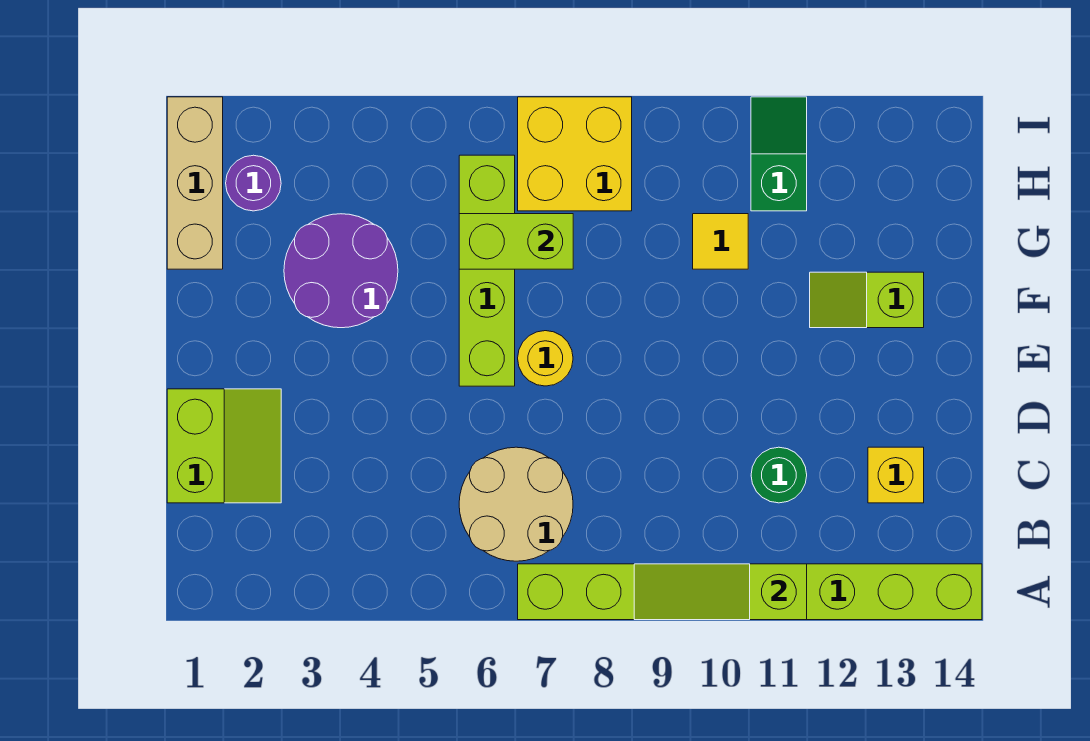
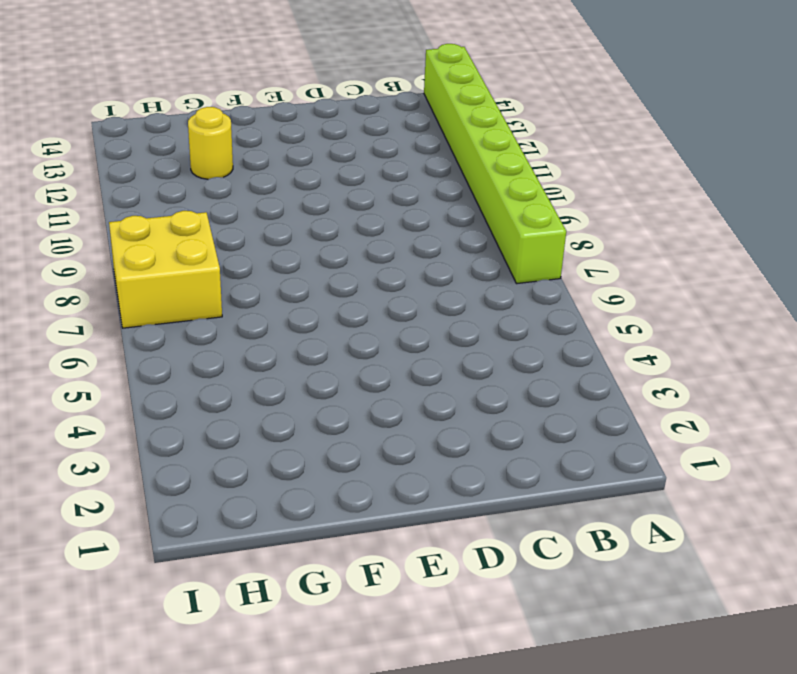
yellow 1x1 round brick [188,107,233,179] -> yellow 1x1 round brick moved to [518,331,573,386]
none -> tan 2x2 round brick [459,447,573,561]
none -> lime 2x2 slope [167,389,281,503]
none -> green 1x1 round brick [751,447,807,503]

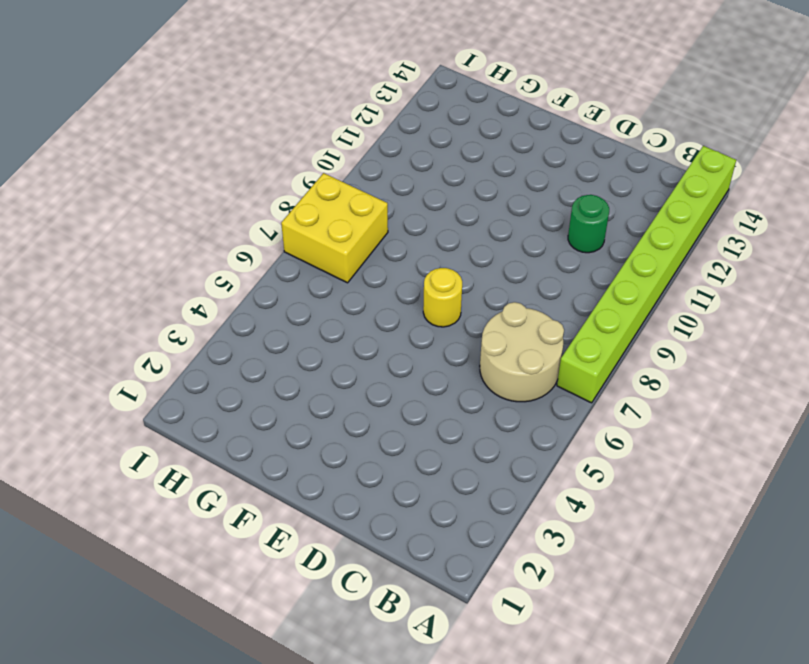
none -> lime 2x2 slope [167,389,281,503]
none -> yellow 1x1 brick [868,447,924,503]
none -> lime 1x4 brick [459,155,515,386]

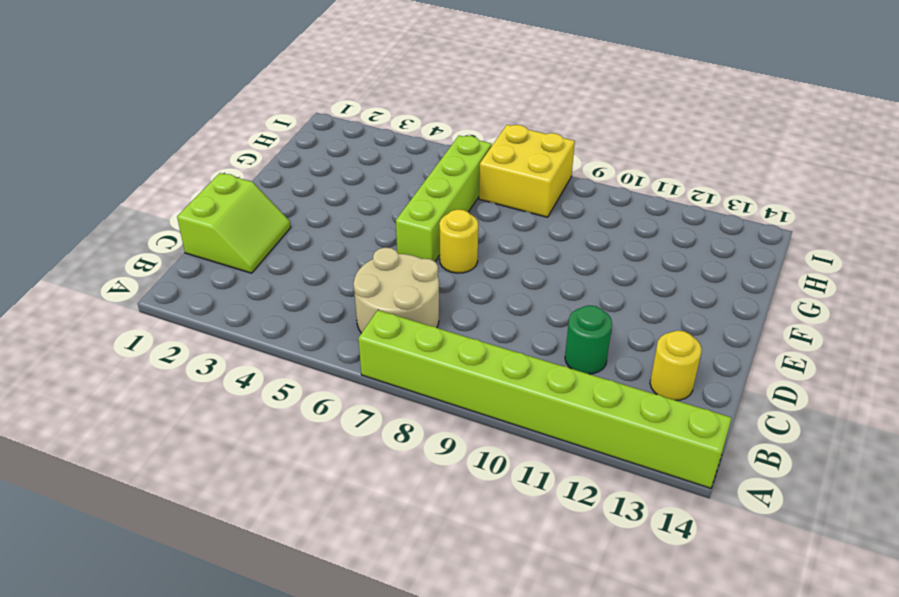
yellow 1x1 round brick [650,331,702,400] -> yellow 1x1 brick [868,447,924,503]
none -> purple 2x2 round brick [284,214,398,328]
none -> lime 1x2 slope [810,272,924,328]
none -> tan 1x3 brick [167,97,223,269]

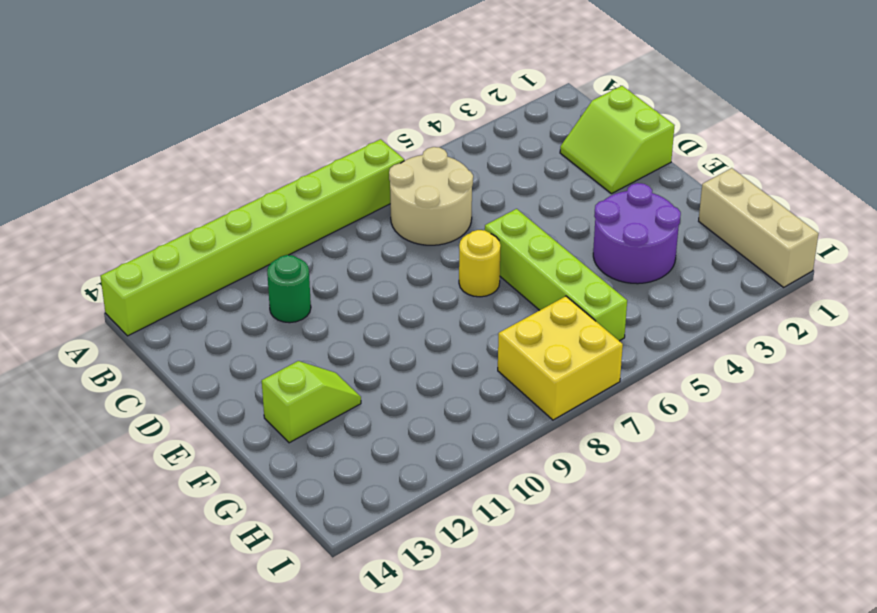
none -> yellow 1x1 brick [868,447,924,503]
none -> yellow 1x1 tile [693,214,748,269]
none -> purple 1x1 round brick [226,155,281,211]

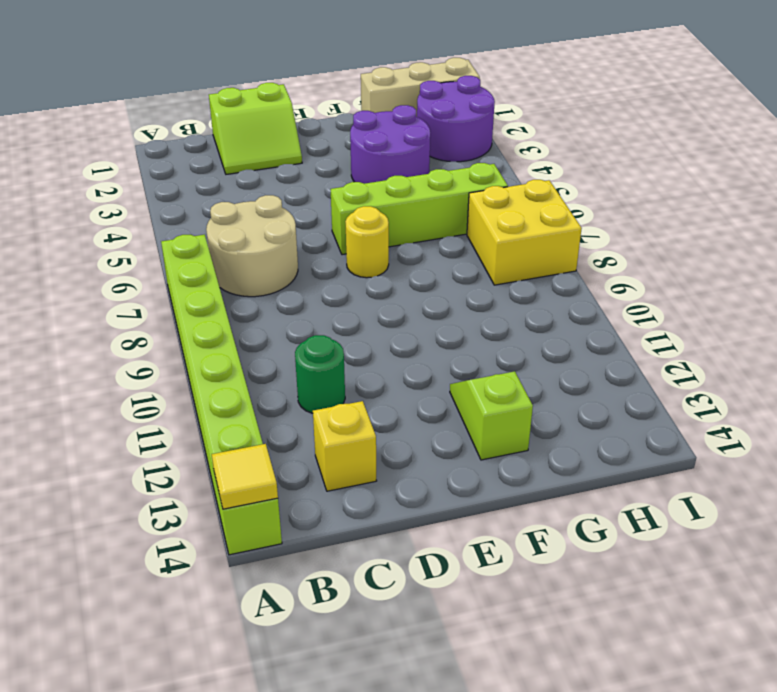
yellow 1x1 tile [212,444,278,509] -> yellow 1x1 tile moved to [693,214,748,269]
purple 2x2 round brick [417,76,495,162] -> purple 1x1 round brick [226,155,281,211]
none -> green 1x2 slope [751,97,807,211]
none -> lime 1x3 slope [634,564,807,620]
none -> lime 1x2 brick [459,214,573,269]

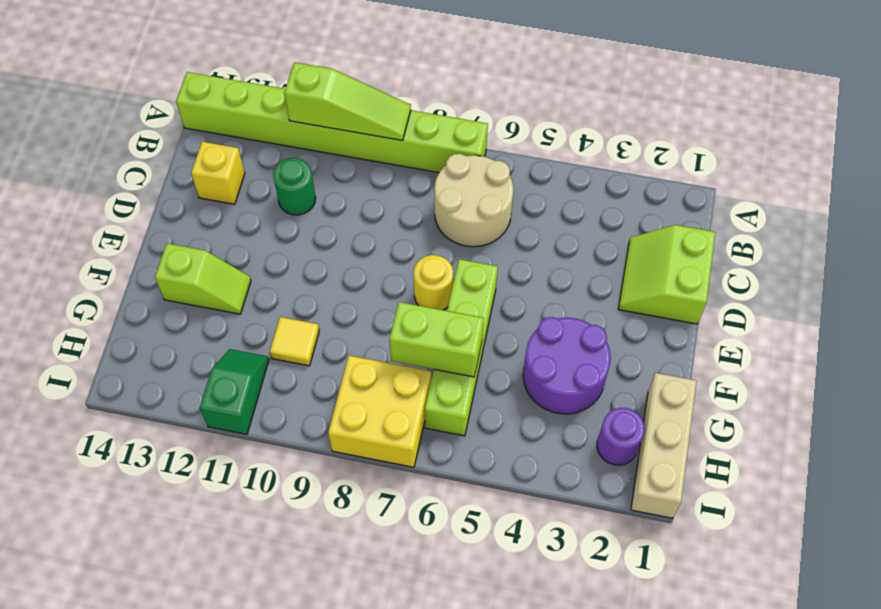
green 1x2 slope [200,349,269,434] -> green 1x2 slope turned to [751,97,807,211]

